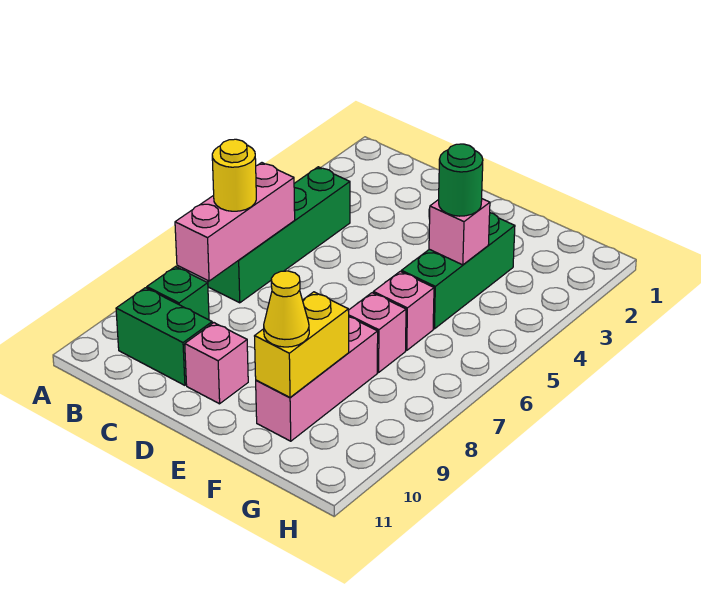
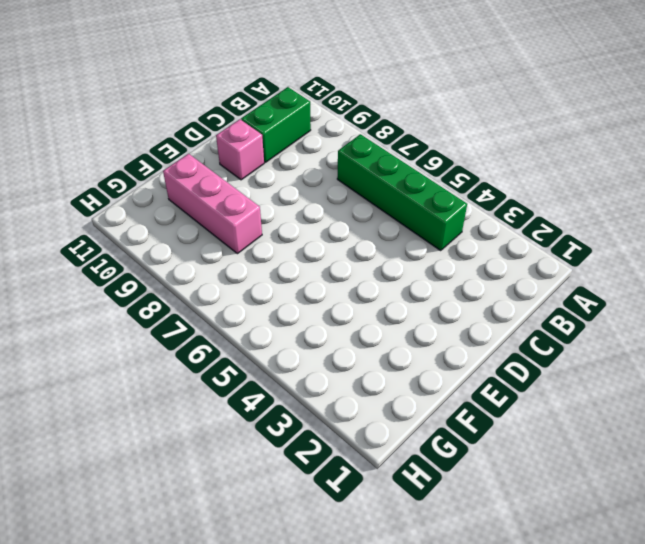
none -> green 1x1 brick [147,267,209,320]
none -> green 1x3 brick [401,213,515,329]
none -> pink 1x1 brick [373,271,434,351]

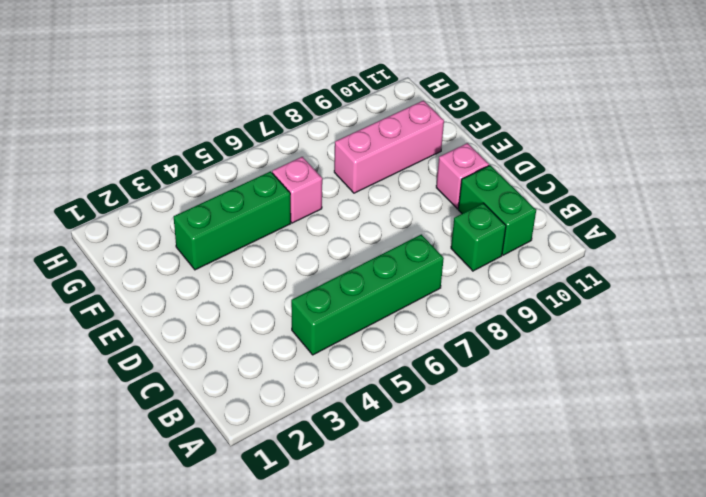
none -> pink 1x1 brick [348,293,406,372]
none -> pink 1x3 brick [175,163,295,281]
none -> pink 1x1 brick [429,199,490,265]

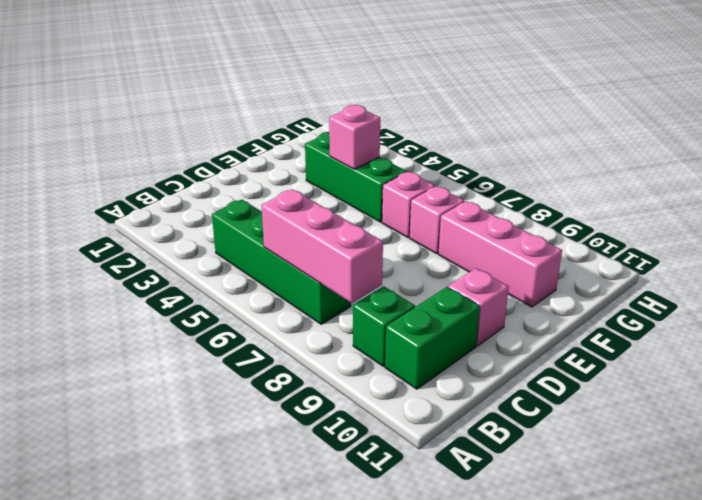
none -> yellow 1x2 brick [255,292,349,398]
none -> yellow 1x1 round brick [212,139,256,211]
none -> green 1x1 round brick [439,144,483,216]

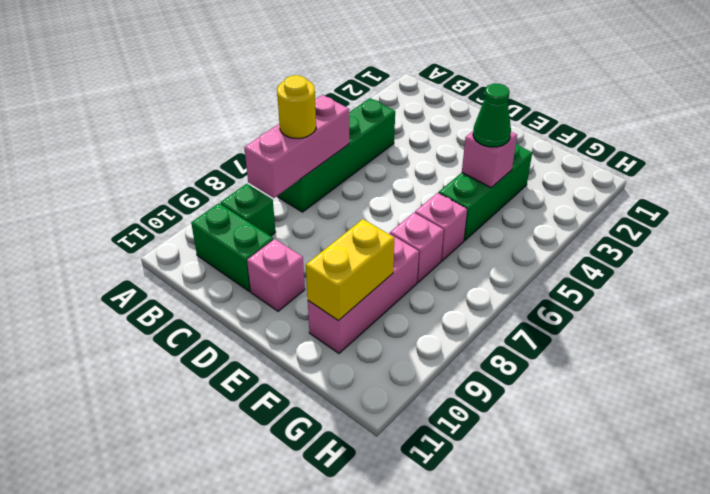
green 1x1 cone [473,84,511,147] -> green 1x1 round brick [439,144,483,216]
none -> yellow 1x1 cone [264,271,309,347]

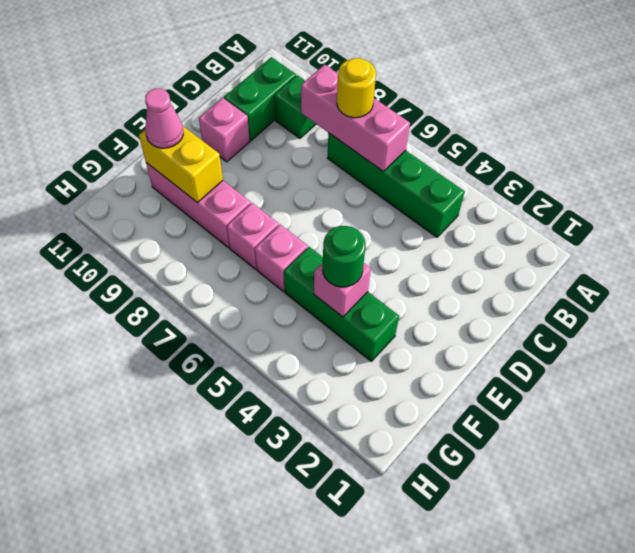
pink 1x1 cone [145,88,183,148] -> yellow 1x1 cone [264,271,309,347]

